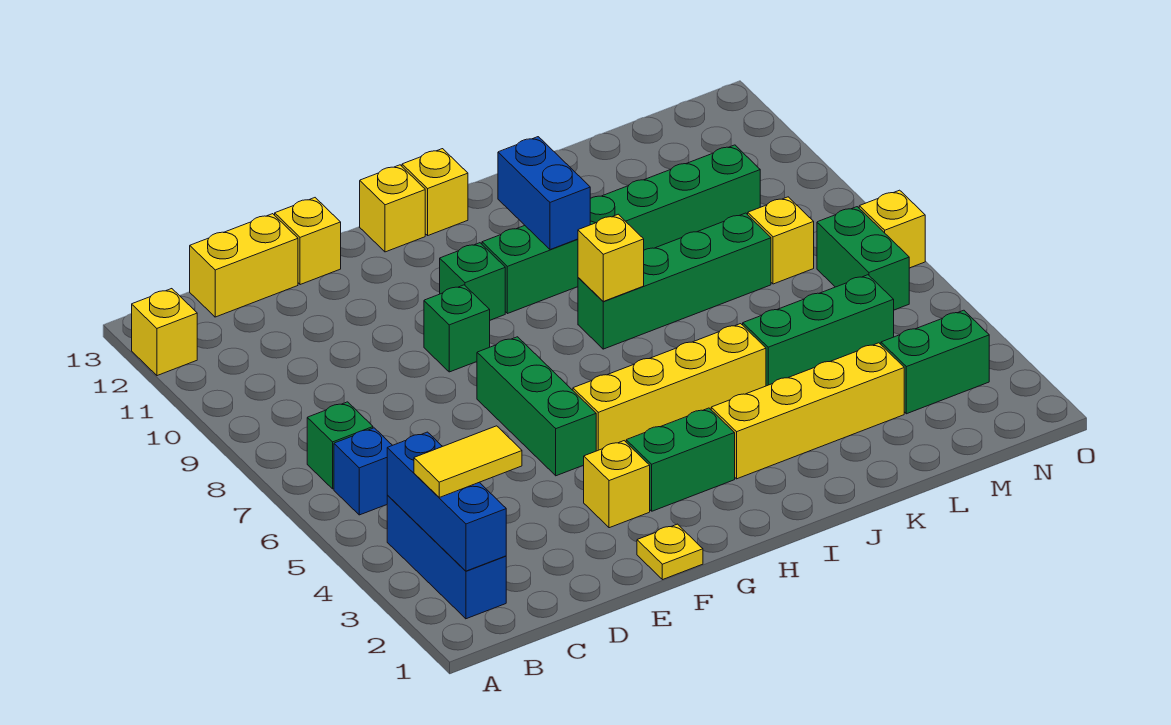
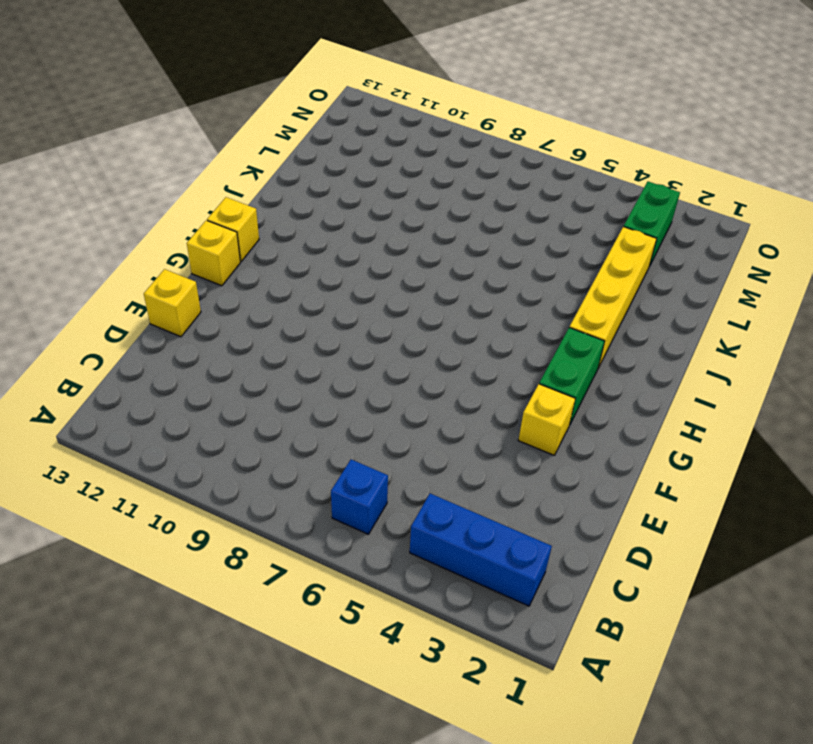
none -> yellow 1x1 brick [132,289,197,376]
none -> green 1x1 brick [307,402,373,489]
none -> yellow 1x2 brick [190,214,298,317]

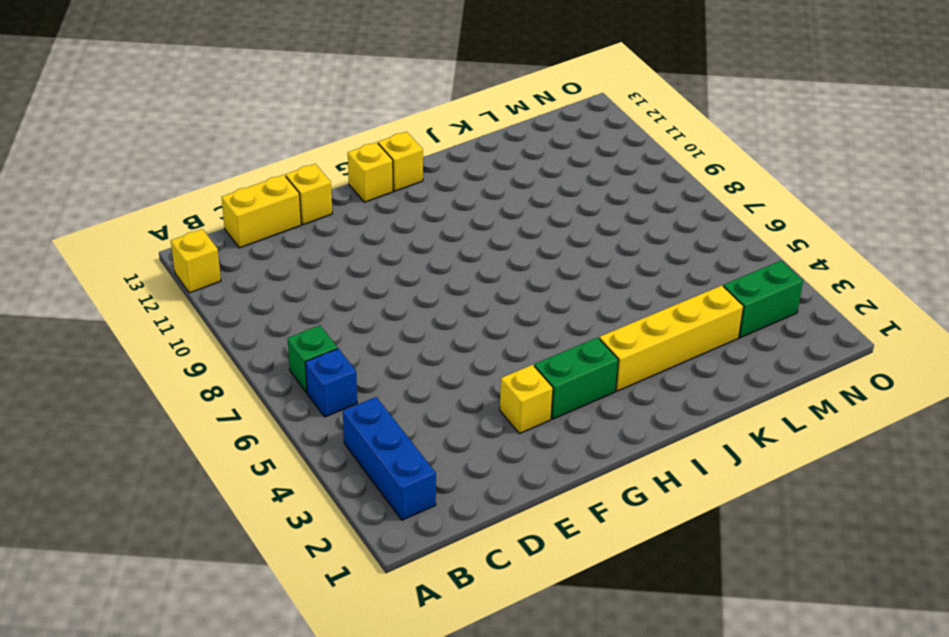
none -> yellow 1x1 plate [637,524,703,580]
none -> green 1x3 brick [477,337,596,476]
none -> green 1x1 brick [424,285,490,372]

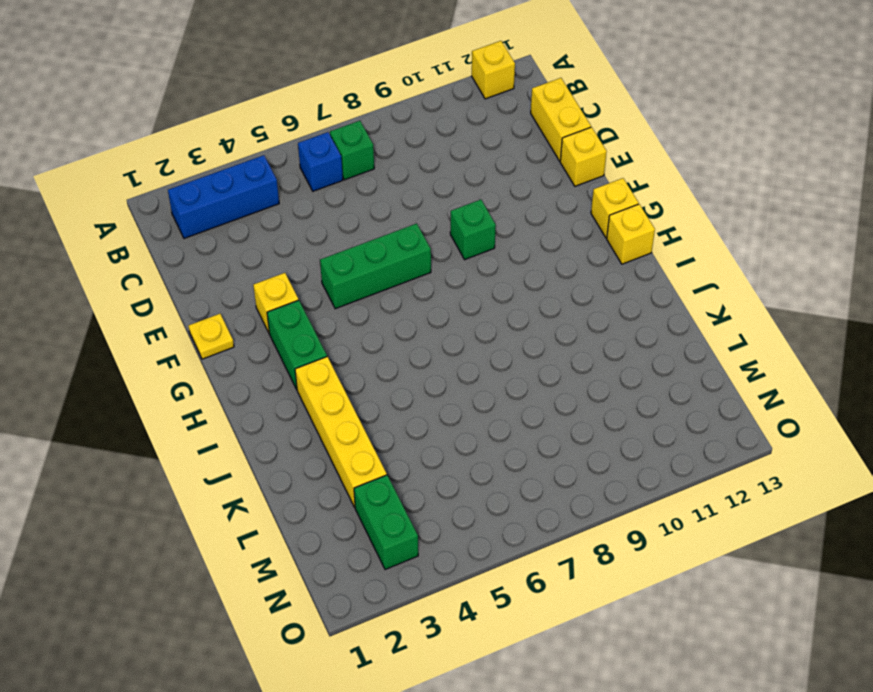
none -> yellow 1x4 brick [573,324,766,451]
none -> green 1x1 brick [440,243,505,320]
none -> green 1x6 brick [482,145,760,314]

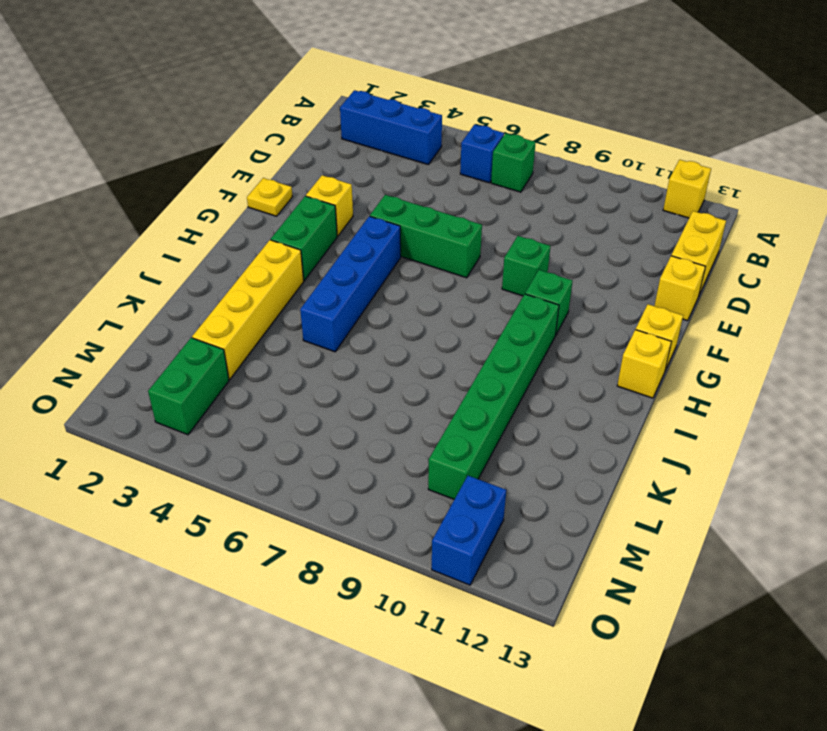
blue 1x4 brick [300,216,401,352] -> yellow 1x4 brick [573,324,766,451]
blue 1x2 brick [432,476,506,585] -> blue 1x2 brick turned to [498,137,590,250]
none -> green 1x4 brick [578,213,771,349]
none -> green 1x3 brick [743,275,894,386]
none -> yellow 1x1 brick [748,197,814,284]

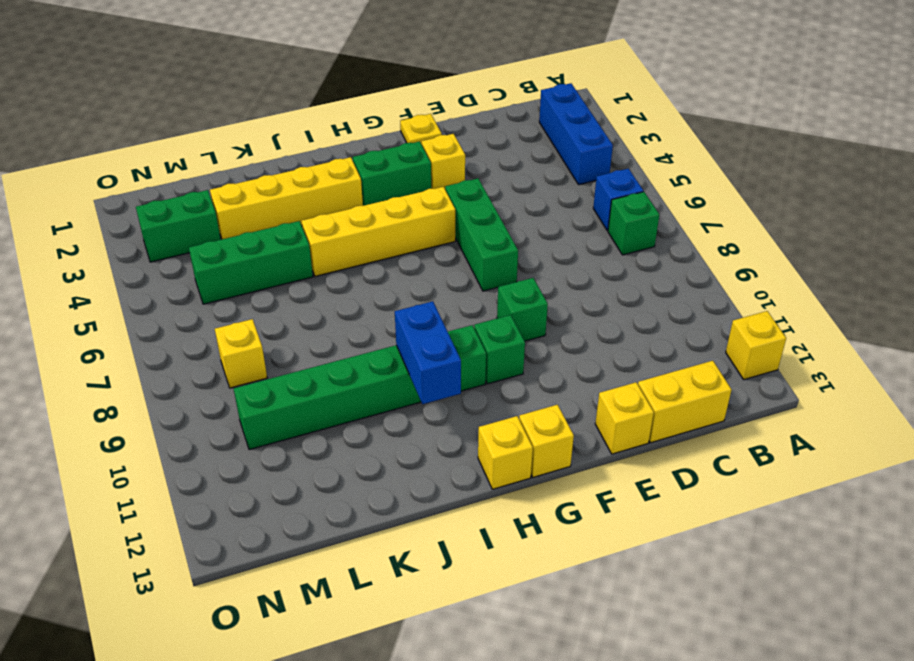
none -> green 1x4 brick [578,213,771,349]
none -> green 1x2 brick [817,207,909,310]
none -> yellow 1x1 brick [859,190,925,268]

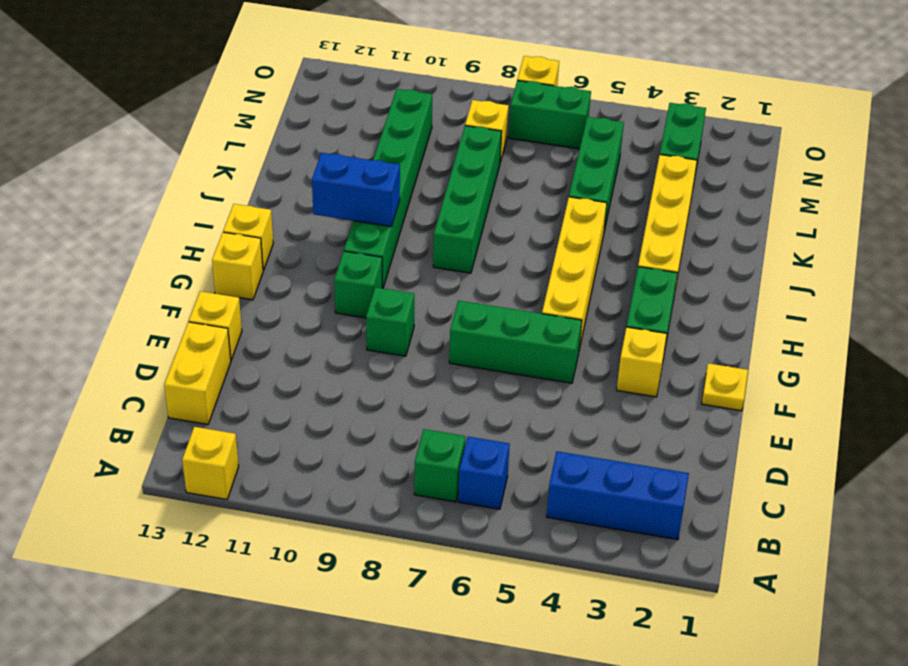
none -> blue 1x3 brick [387,432,506,571]
none -> yellow 1x1 brick [578,214,644,301]
none -> yellow 1x2 tile [414,426,522,497]

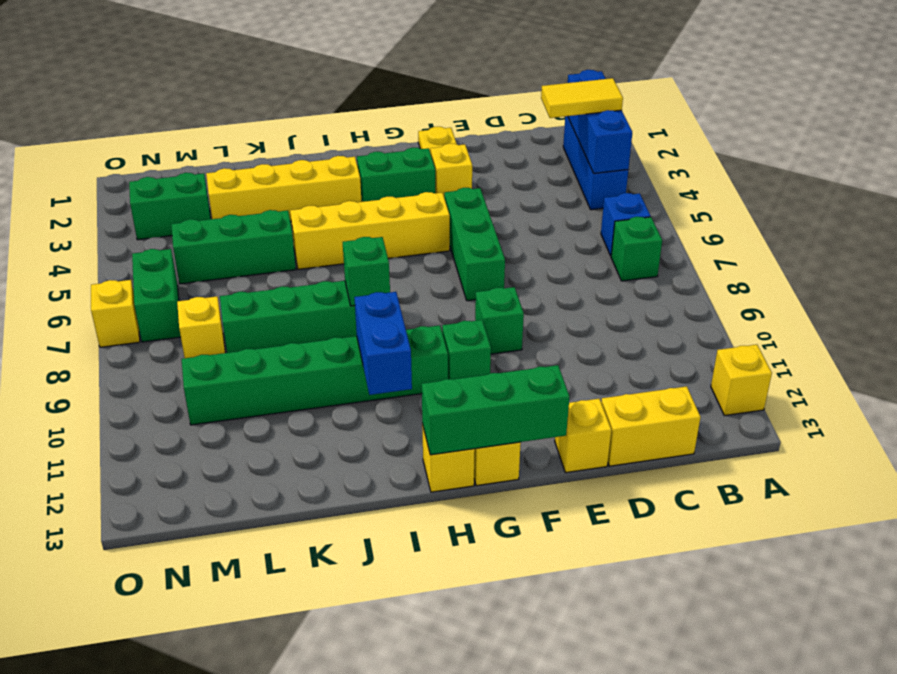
green 1x3 brick [422,365,570,455] -> none
green 1x1 brick [343,237,390,306] -> yellow 1x1 brick [578,214,644,301]

